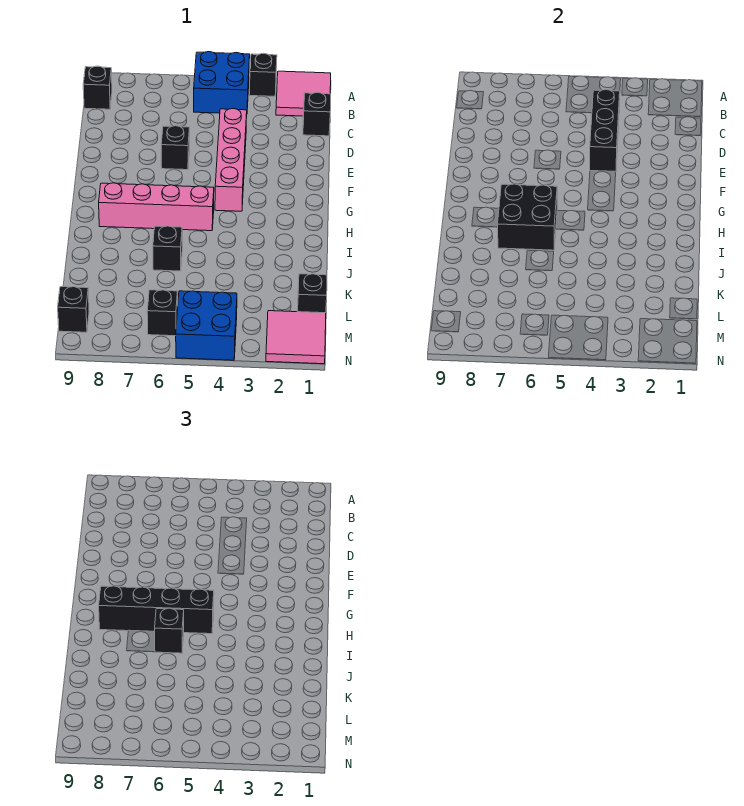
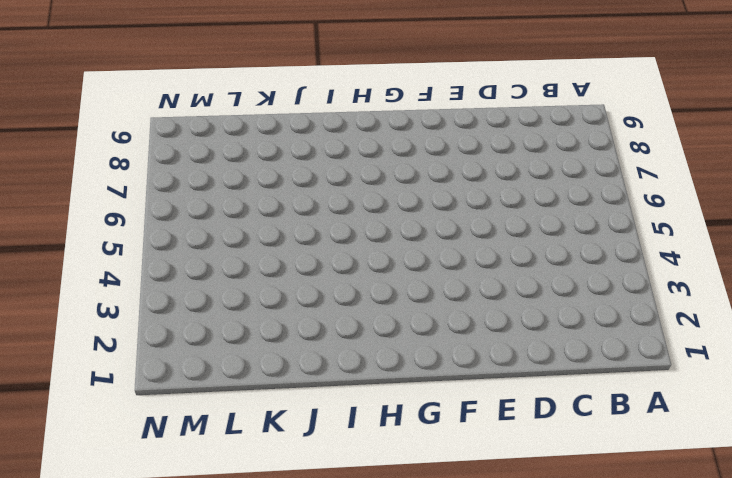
none -> pink 2x2 tile [276,71,331,116]
none -> black 1x1 brick [249,53,277,96]
none -> blue 2x2 brick [194,52,250,113]

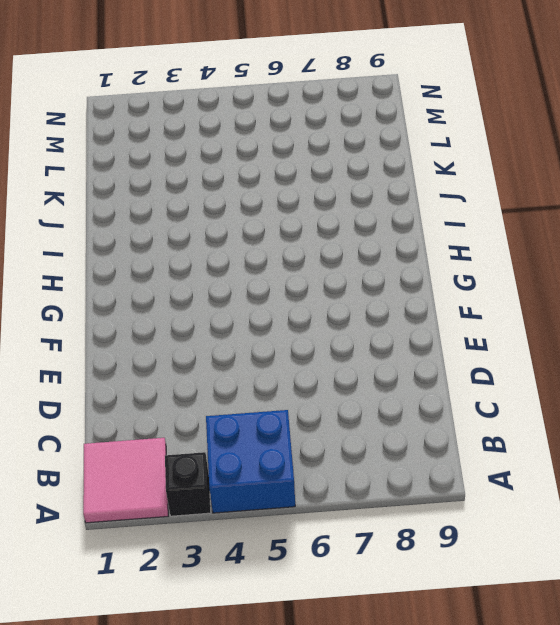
none -> black 1x1 brick [83,66,112,109]
none -> black 1x1 brick [303,92,331,136]
none -> pink 1x4 brick [215,109,247,211]

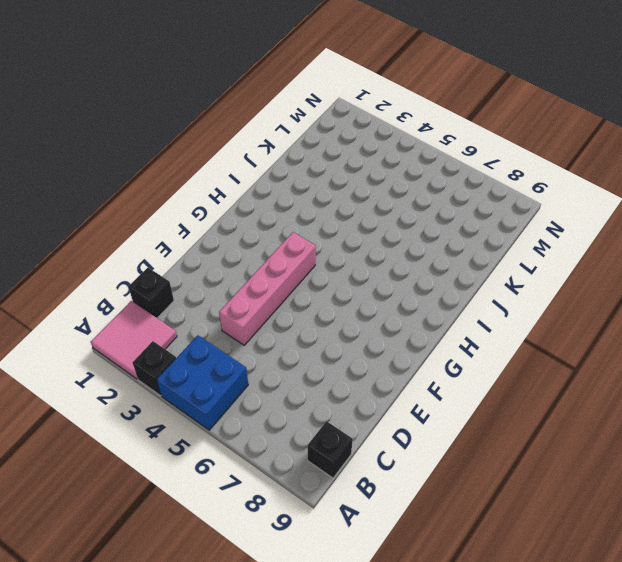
none -> black 1x1 brick [161,126,190,170]
none -> pink 1x4 brick [99,183,214,231]
none -> black 1x1 brick [153,226,182,271]

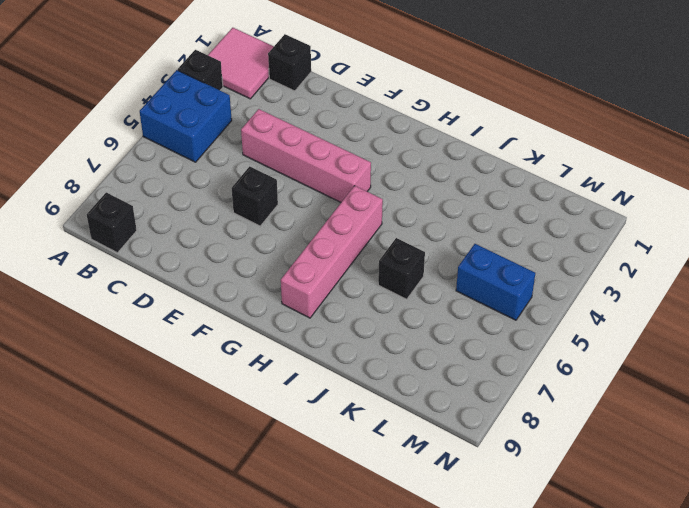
blue 1x2 brick [456,244,535,320] -> blue 2x2 brick [176,291,237,360]
none -> black 1x1 brick [298,274,327,313]
none -> pink 2x2 tile [266,311,326,364]
none -> black 1x1 brick [147,290,178,336]

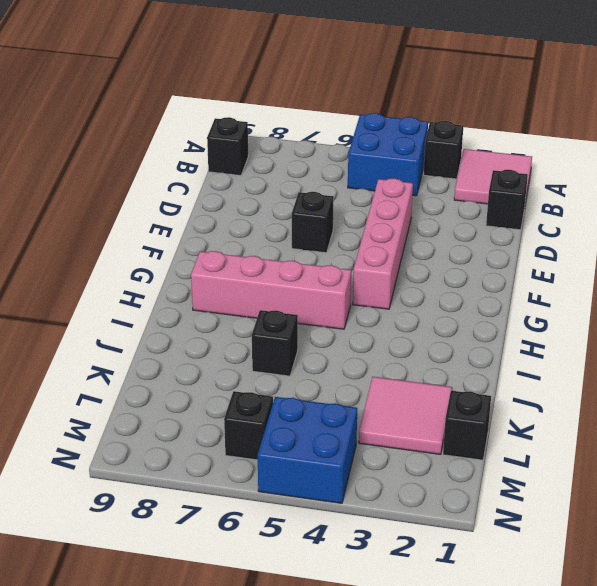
pink 2x2 tile [359,377,452,454] -> pink 2x2 tile moved to [266,311,326,364]
none -> black 1x1 brick [58,287,89,332]
none -> black 1x3 brick [590,90,620,171]
none -> black 2x2 brick [498,184,557,250]

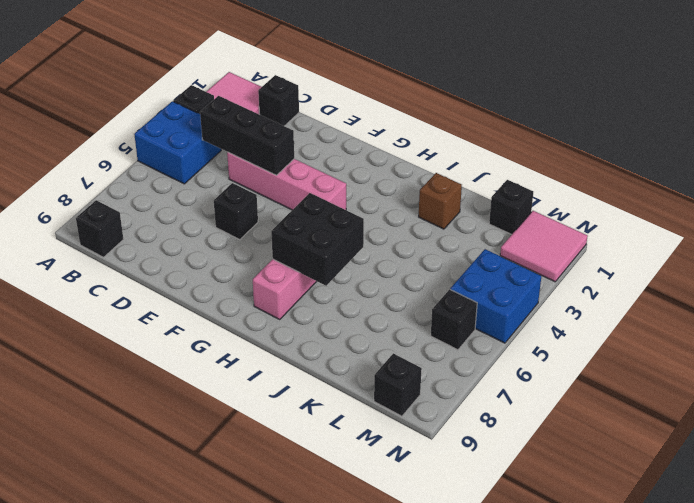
brown 1x1 brick [419,173,462,229] -> none
none -> black 1x1 brick [153,226,182,271]
none -> black 1x4 brick [99,586,214,634]
none -> black 1x1 brick [155,608,184,653]

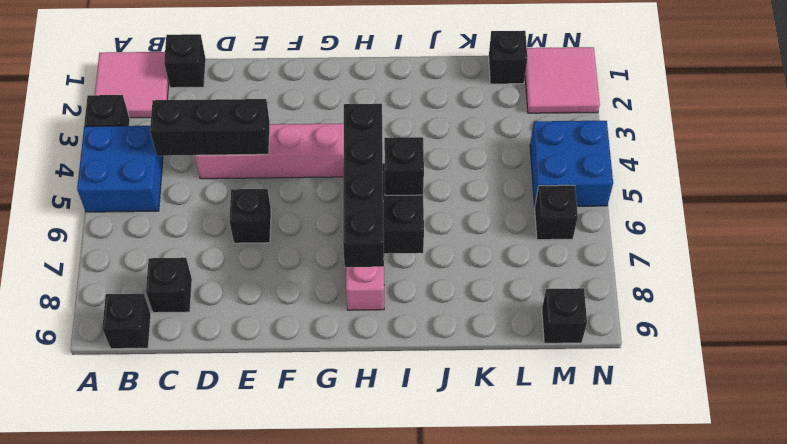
black 1x1 brick [146,258,192,313] -> black 1x1 brick moved to [153,226,182,271]

